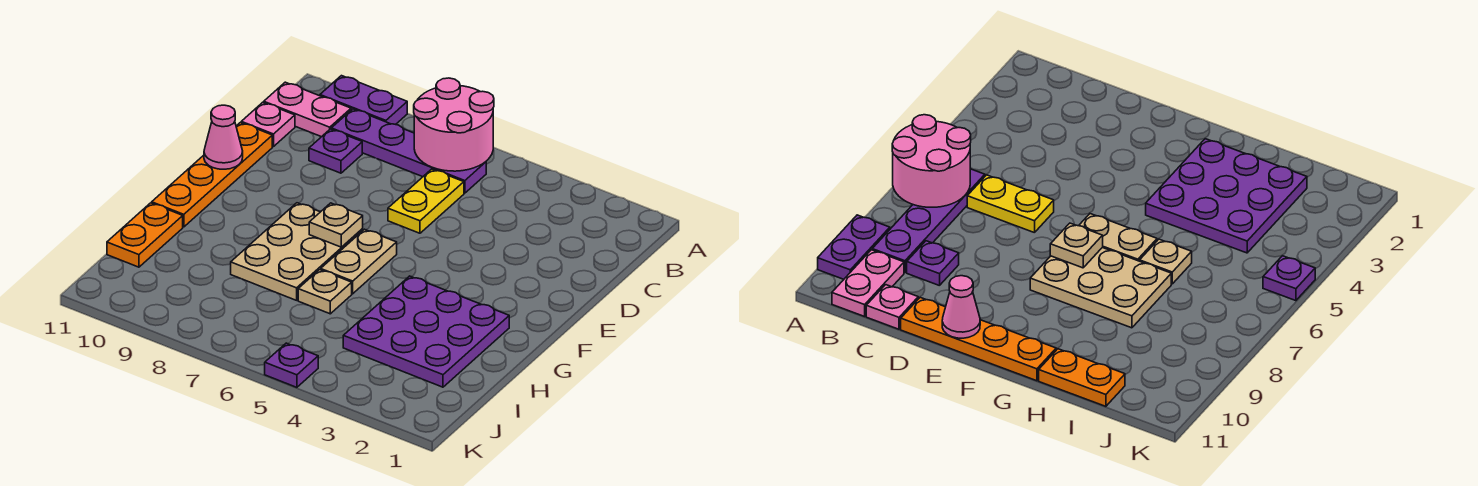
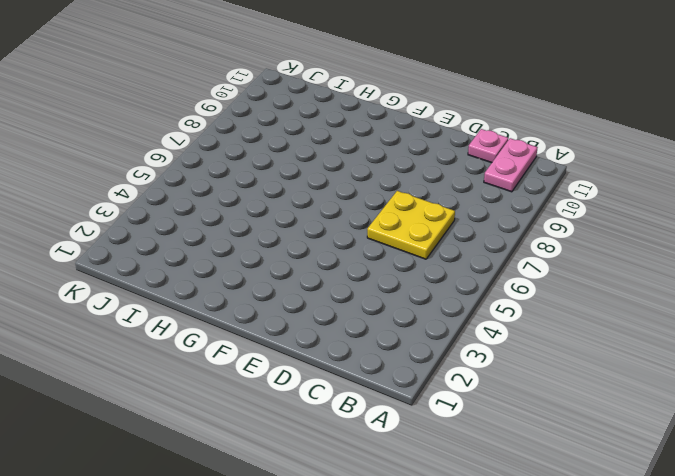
yellow 2x2 plate [367,191,455,259] -> yellow 1x2 plate [388,169,464,233]
none -> purple 1x2 plate [320,76,407,125]
none -> purple 1x4 plate [331,109,486,193]
none -> purple 1x1 plate [309,129,362,173]

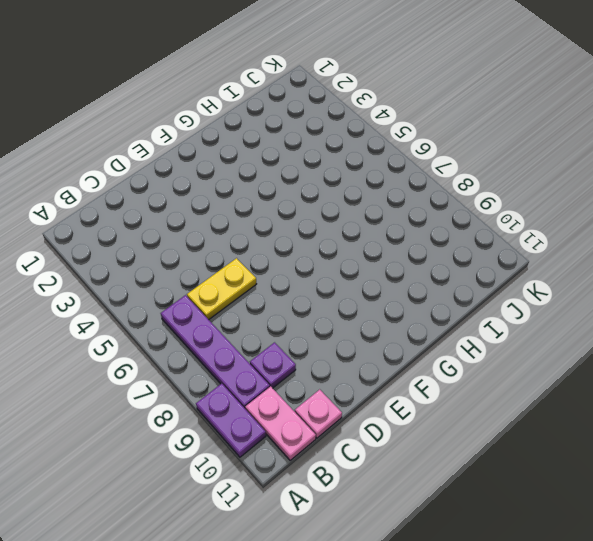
none -> orange 1x4 plate [152,123,272,227]
none -> tan 1x2 plate [321,229,397,294]
none -> tan 2x3 plate [231,203,363,300]

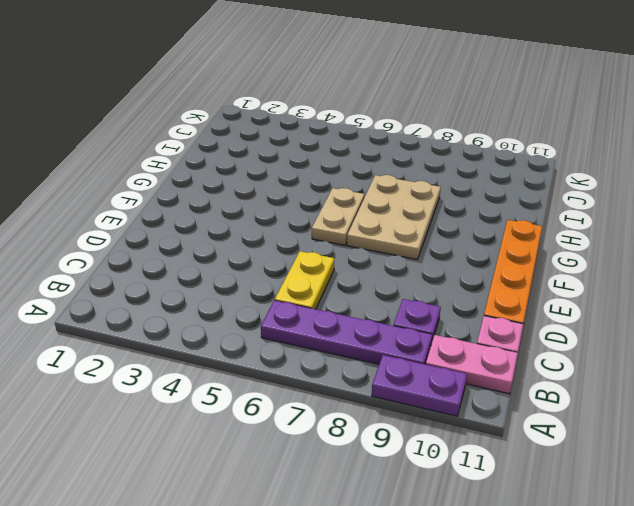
none -> purple 3x3 plate [343,276,509,387]
none -> tan 1x1 plate [298,270,352,314]
none -> orange 1x2 plate [107,203,183,267]

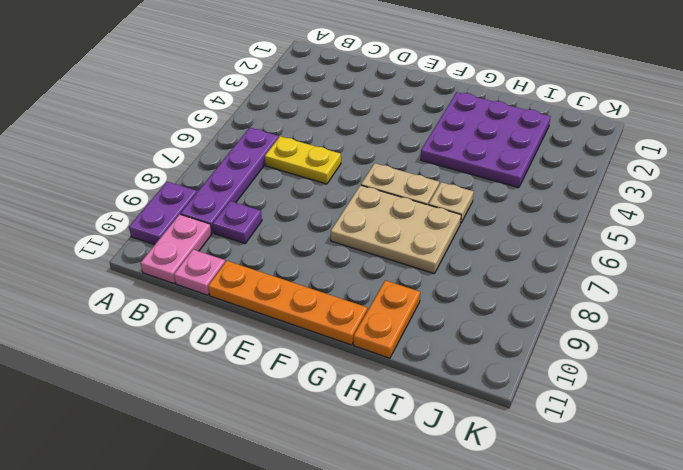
orange 1x2 plate [353,280,420,358] -> orange 1x2 plate turned to [107,203,183,267]
none -> purple 1x1 plate [265,343,318,387]
none -> pink 2x2 round brick [414,78,494,171]
none -> pink 1x1 cone [204,105,243,169]

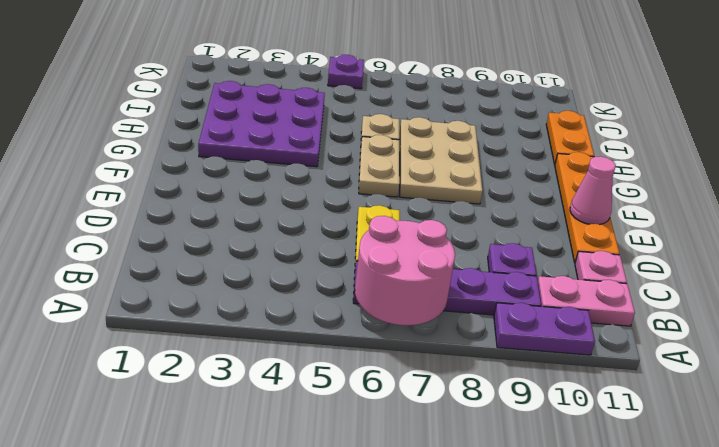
none -> tan 1x1 plate [309,203,363,247]

